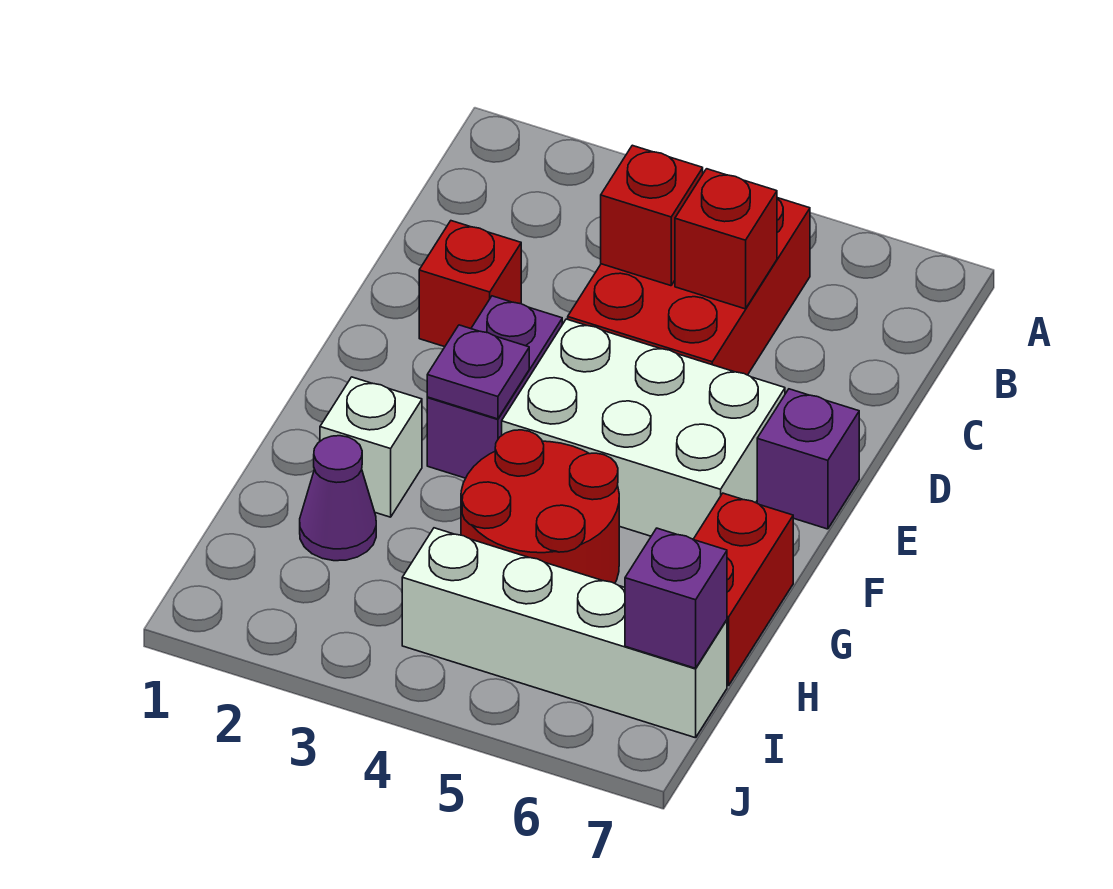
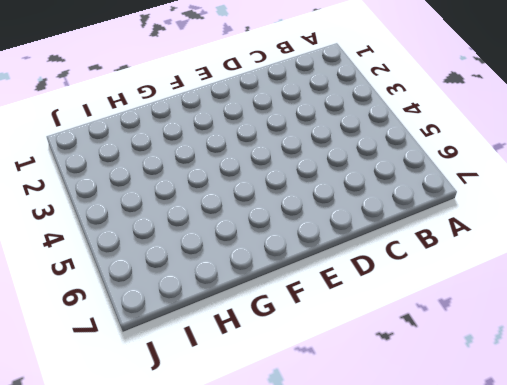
none -> red 2x3 brick [568,198,810,375]
none -> red 1x1 brick [419,221,521,347]
none -> purple 1x2 brick [427,296,562,478]

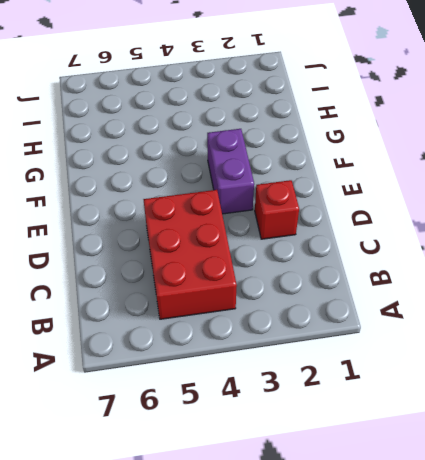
none -> white 2x3 brick [502,319,785,539]
none -> purple 1x1 brick [757,389,859,529]
none -> white 1x1 brick [320,377,422,517]

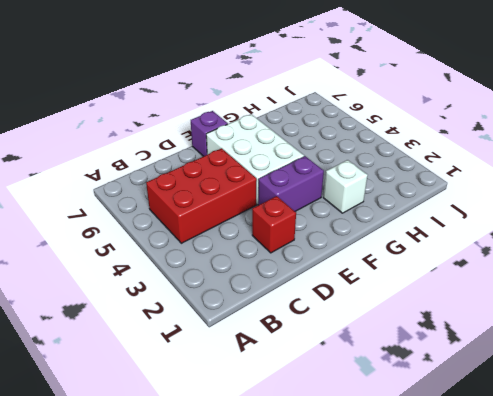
none -> red 2x2 round brick [461,430,619,583]
none -> red 1x2 brick [693,493,793,686]
none -> purple 1x1 cone [300,436,376,561]

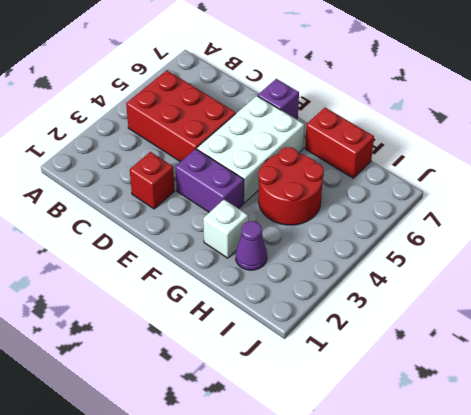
none -> white 1x4 brick [402,528,727,738]
none -> red 1x1 brick [601,145,703,286]
none -> red 1x1 brick [675,169,777,309]

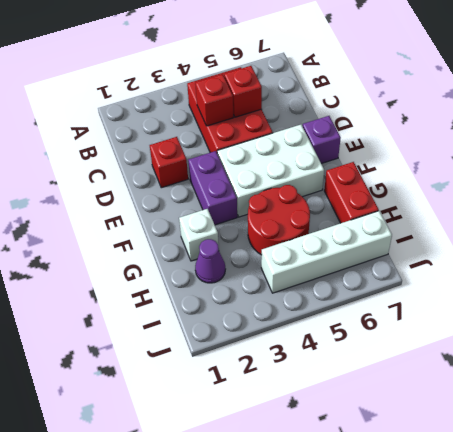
none -> purple 1x1 plate [427,325,529,419]
none -> purple 1x1 brick [625,528,727,668]

